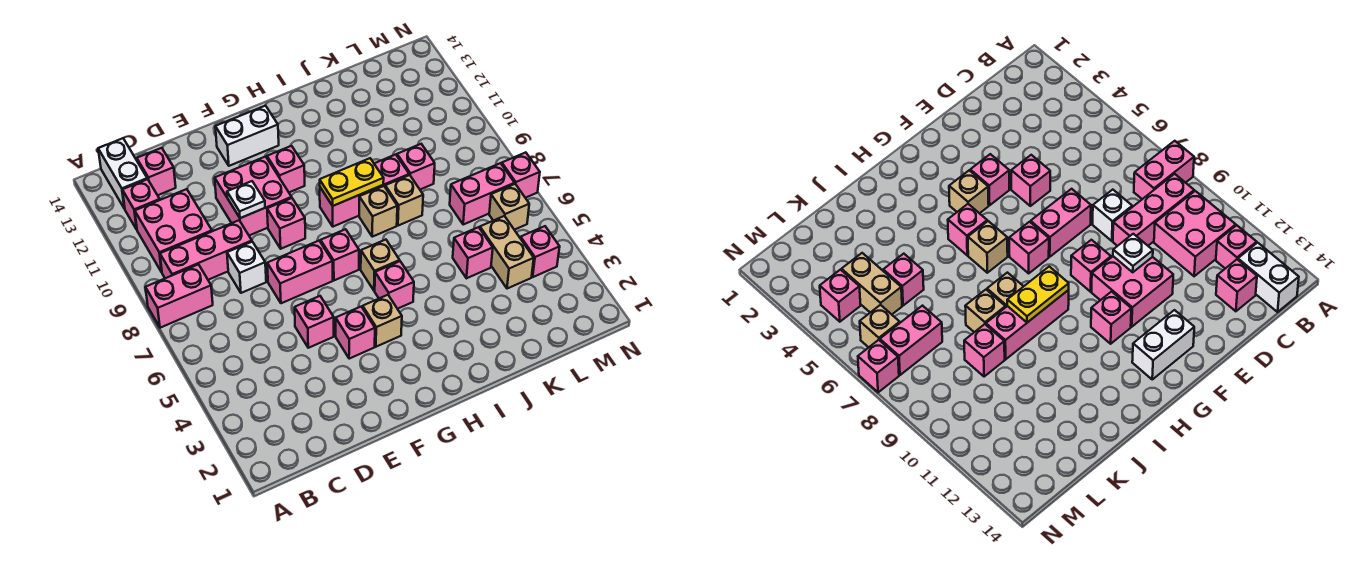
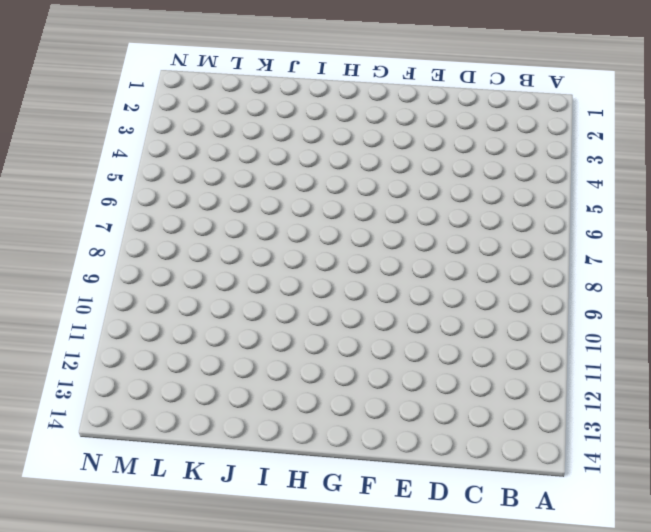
none -> pink 1x2 brick [145,265,213,328]
none -> pink 1x3 brick [160,220,252,280]
none -> pink 2x2 brick [135,189,212,272]
none -> pink 1x1 brick [123,179,160,229]

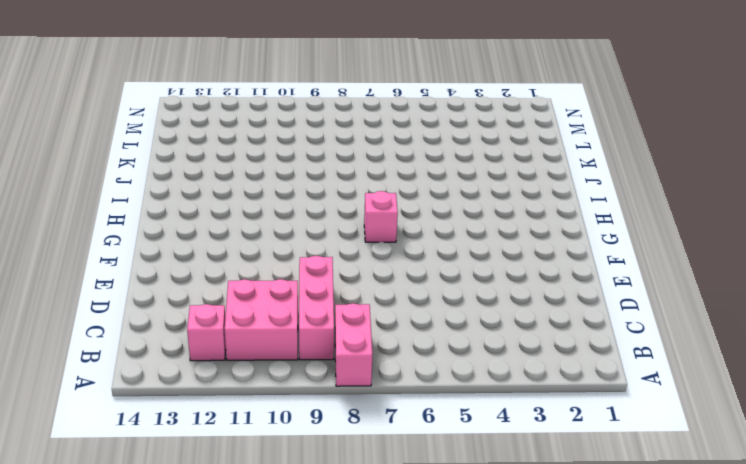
none -> white 1x2 brick [98,138,147,209]
none -> pink 1x1 brick [137,148,176,195]
none -> white 1x1 brick [227,242,266,293]
none -> pink 1x1 brick [295,296,334,348]

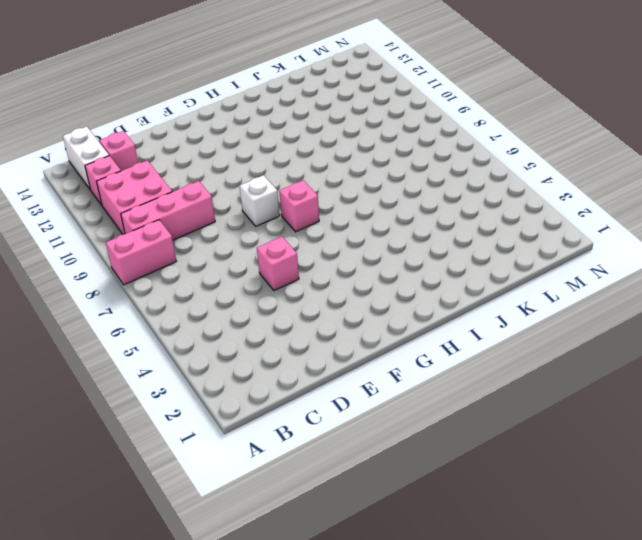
white 1x1 brick [239,175,280,226] -> white 1x1 brick moved to [227,242,266,293]
none -> pink 1x2 brick [267,241,333,303]
none -> pink 2x2 brick [215,157,292,235]
none -> pink 1x1 brick [336,307,375,359]
none -> pink 1x1 brick [267,198,305,249]

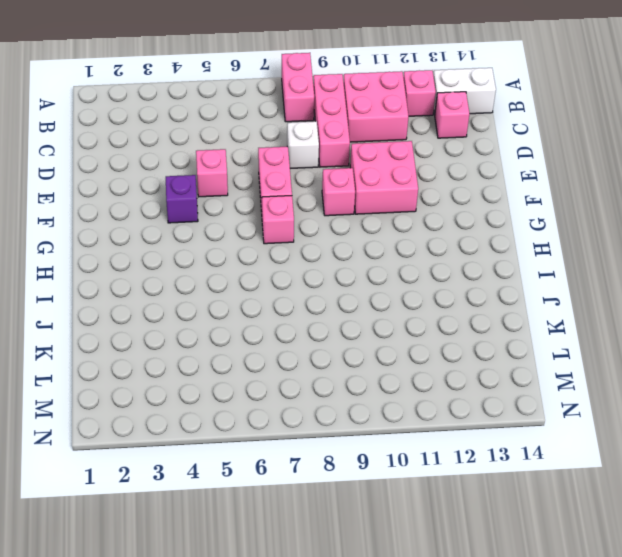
purple 1x1 brick [166,175,198,223] -> pink 1x1 brick [336,307,375,359]
none -> white 1x2 brick [215,106,279,166]
none -> tan 1x1 brick [363,295,402,347]
none -> pink 1x1 brick [267,146,305,192]
none -> pink 1x1 brick [375,261,414,309]

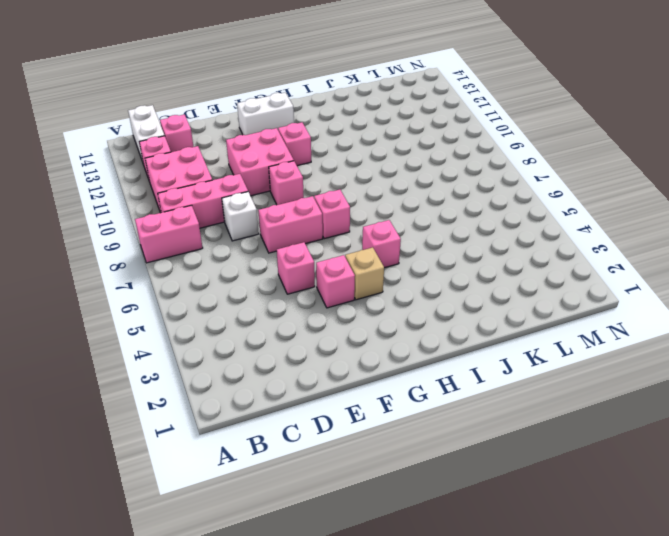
none -> tan 1x1 brick [361,240,400,291]
none -> pink 1x3 brick [320,155,409,227]
none -> tan 1x1 brick [359,186,397,237]
none -> tan 1x1 brick [385,175,423,226]

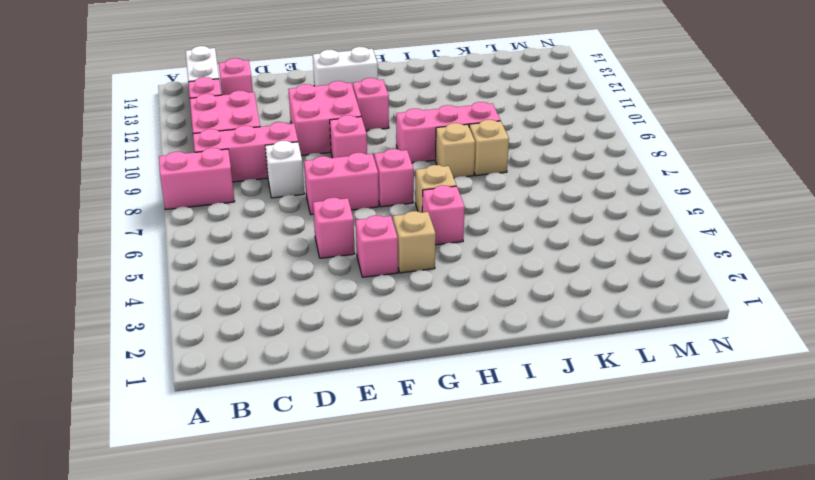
none -> pink 1x1 brick [453,227,493,278]
none -> pink 1x1 brick [397,144,435,190]
none -> tan 1x2 brick [480,216,534,289]
none -> pink 1x2 brick [450,163,515,224]

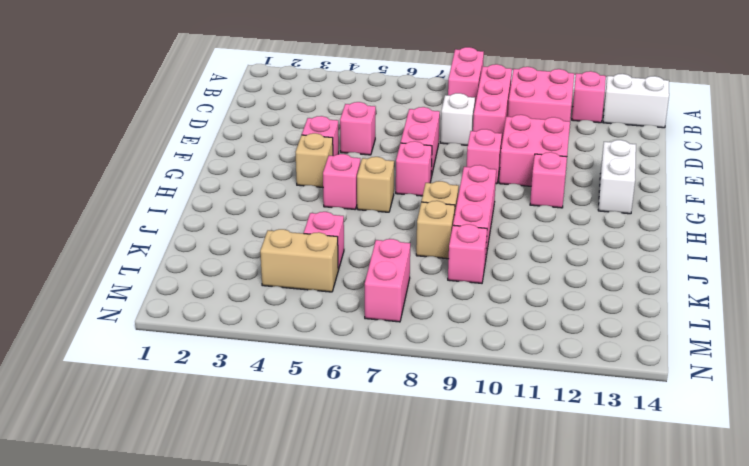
none -> pink 1x1 brick [137,148,176,195]
none -> pink 1x1 brick [520,226,560,277]
none -> tan 1x1 brick [489,184,529,230]
none -> pink 1x1 brick [502,152,540,198]

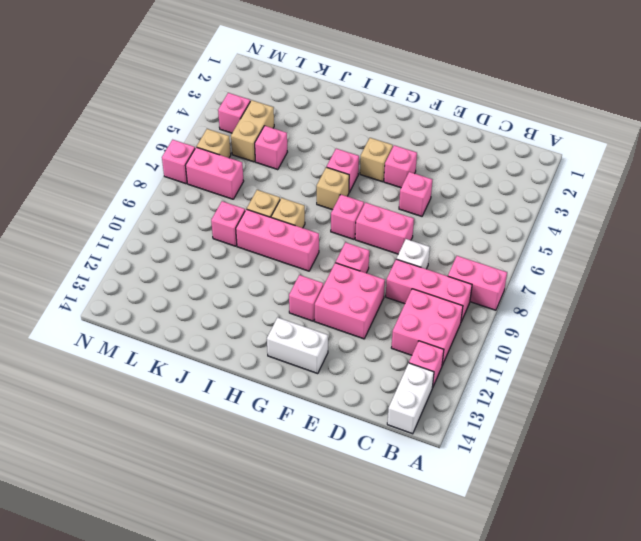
none -> pink 1x1 brick [137,148,176,195]
none -> white 1x1 plate [227,181,265,218]
none -> yellow 1x2 plate [320,158,384,206]

